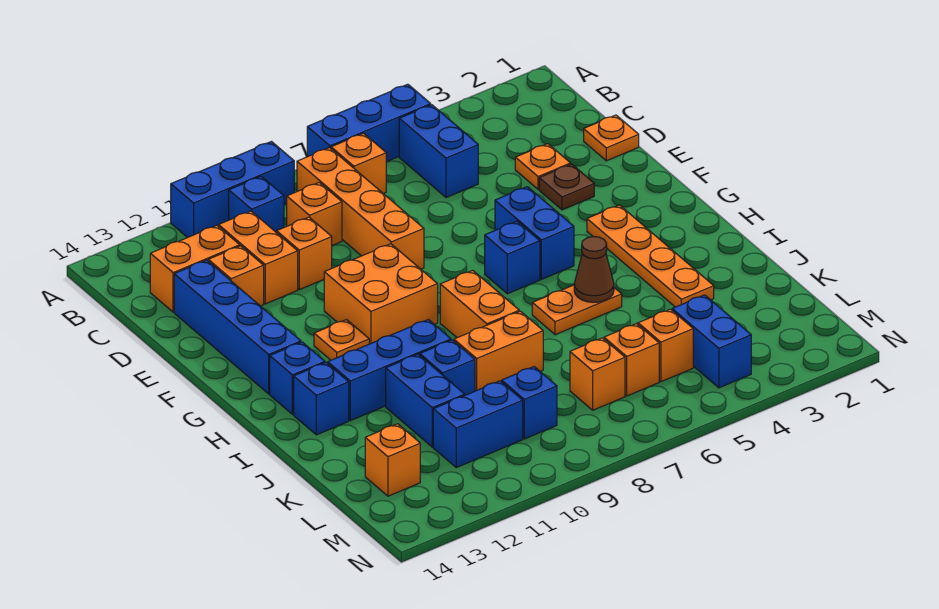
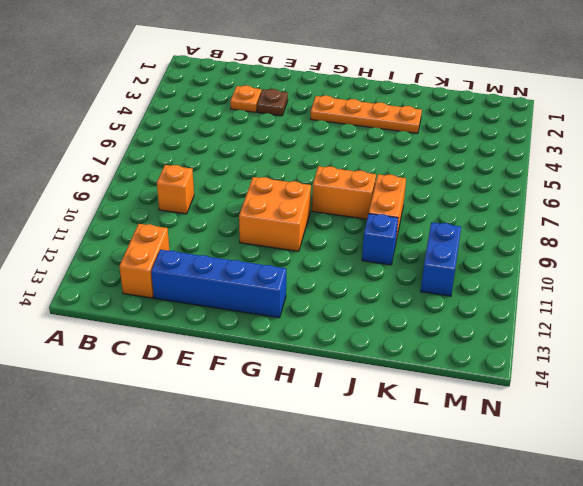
none -> blue 1x3 brick [307,84,431,162]
none -> blue 1x3 brick [171,142,294,238]
none -> blue 1x2 brick [399,105,478,198]
none -> orange 1x1 brick [331,133,386,194]

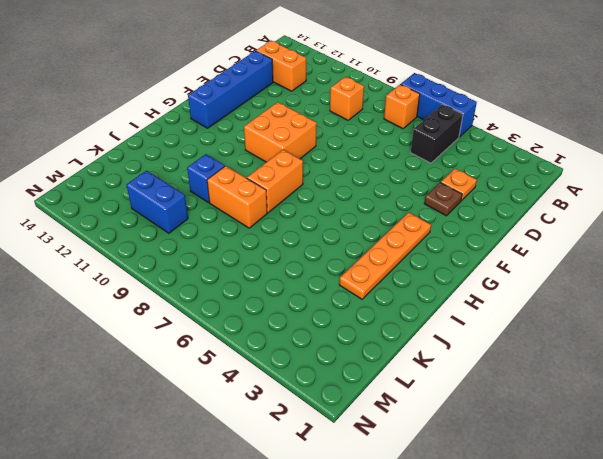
black 1x2 brick [411,104,463,163] -> blue 1x2 brick [399,105,478,198]
none -> blue 1x3 brick [171,142,294,238]
none -> orange 1x4 brick [297,148,424,269]
none -> blue 1x1 brick [229,176,284,233]
none -> orange 1x2 brick [219,211,298,304]

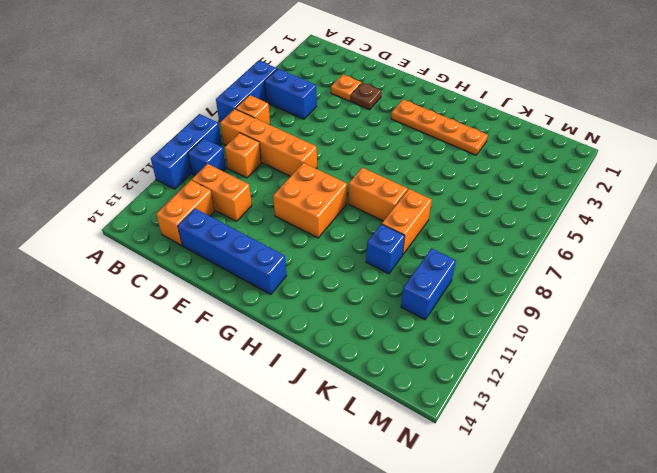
none -> orange 1x1 plate [584,115,639,161]
none -> orange 1x1 brick [277,217,332,290]
none -> orange 1x1 brick [208,246,264,306]
none -> blue 1x2 brick [495,187,574,279]

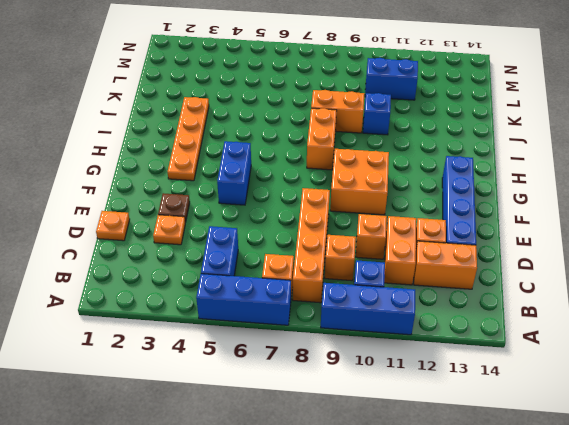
none -> blue 1x1 brick [485,221,540,294]
none -> orange 1x1 plate [314,320,369,360]
none -> blue 1x1 brick [270,342,325,414]
none -> orange 1x2 plate [532,285,622,335]

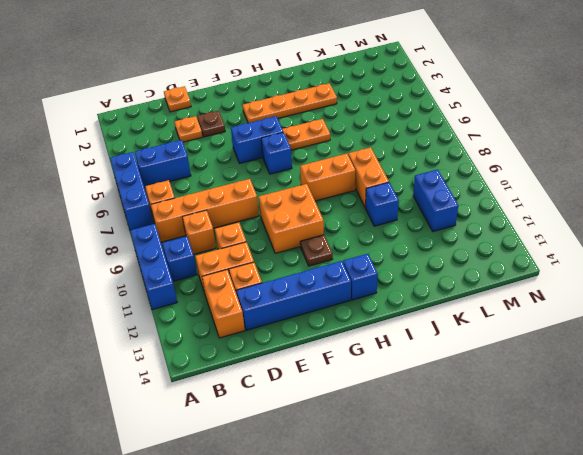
brown 1x1 plate [300,235,333,266] -> orange 1x1 plate [314,320,369,360]
orange 1x2 plate [283,119,330,150] -> orange 1x2 plate turned to [532,285,622,335]
none -> blue 1x3 brick [328,319,451,421]
none -> blue 1x1 brick [294,363,349,435]
none -> blue 1x2 brick [386,354,465,447]
none -> blue 1x2 brick [672,295,751,388]

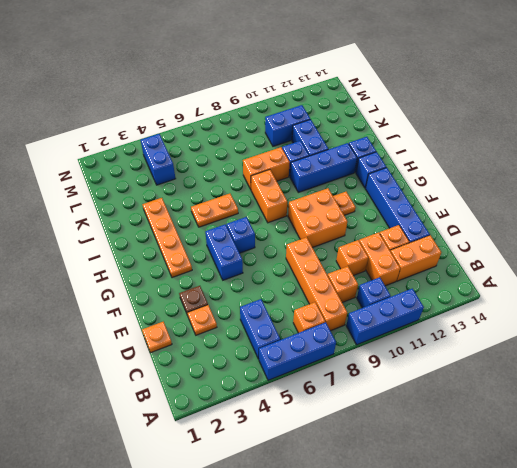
none -> orange 1x1 brick [638,309,693,382]
none -> orange 1x1 brick [604,324,659,396]
none -> orange 1x1 brick [570,338,625,410]
none -> blue 1x1 brick [502,367,557,439]

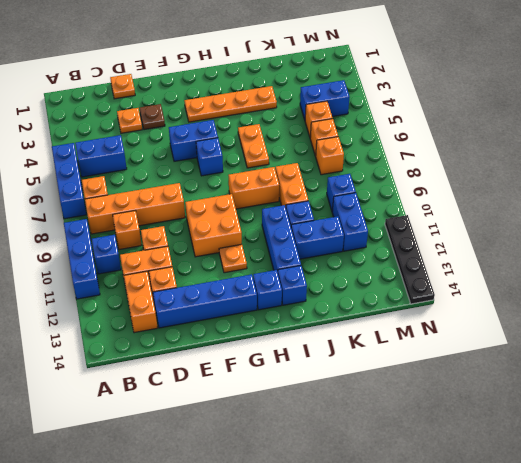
black 1x4 plate [385,215,435,304] -> none
none -> orange 1x1 brick [365,424,420,496]
none -> brown 1x1 cone [574,237,614,302]

